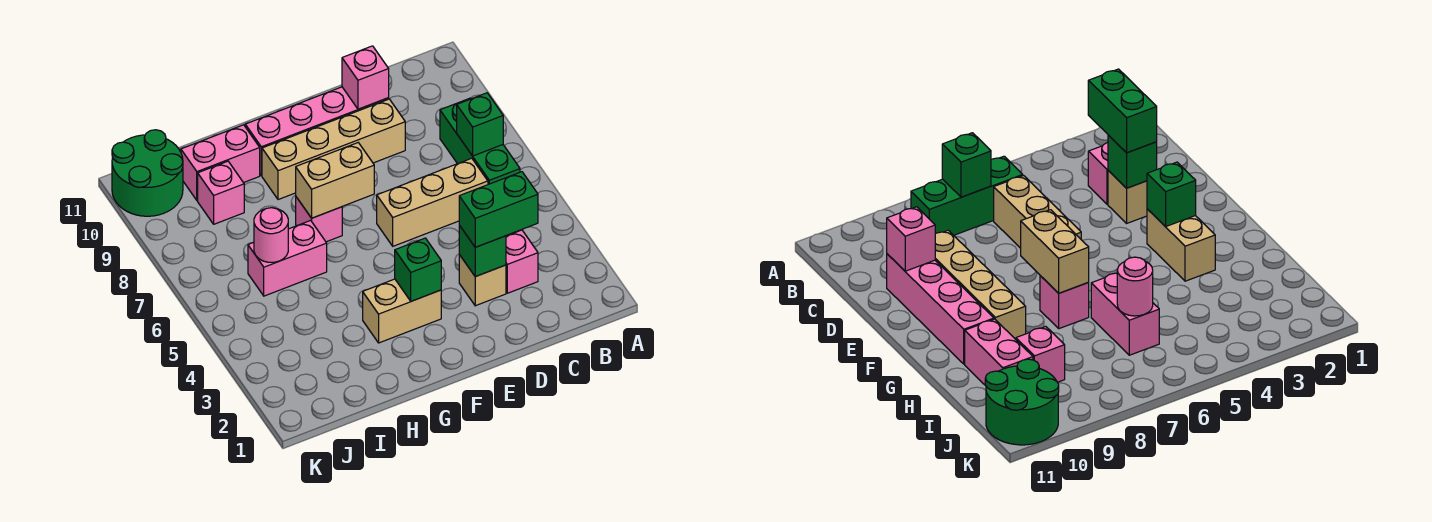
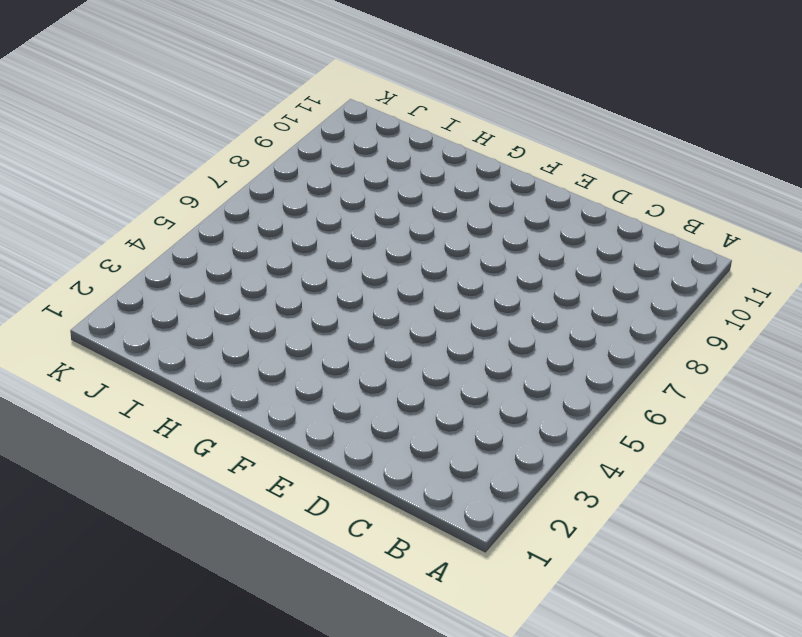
none -> green 1x3 brick [440,98,520,184]
none -> pink 1x1 brick [506,230,538,293]
none -> tan 1x3 brick [377,158,488,246]

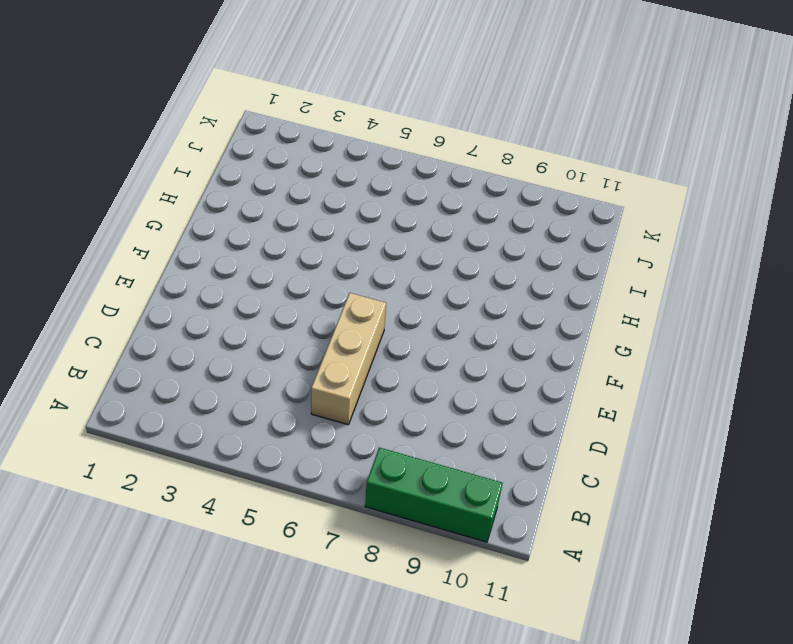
green 1x3 brick [365,448,503,542] -> green 1x3 brick moved to [440,98,520,184]
none -> pink 1x1 brick [506,230,538,293]
none -> tan 1x1 brick [459,255,506,306]
none -> tan 1x4 brick [262,99,405,200]

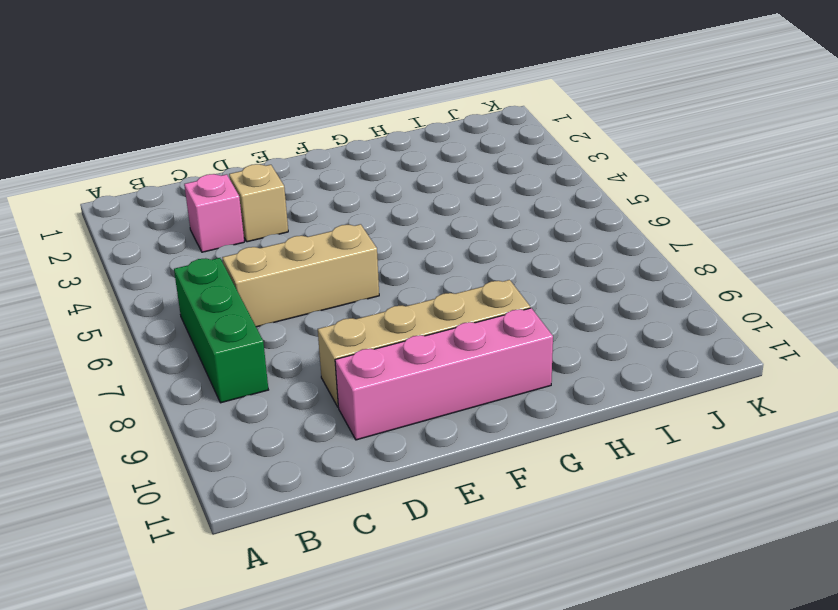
none -> tan 1x2 brick [363,279,441,343]
none -> pink 1x1 brick [296,197,342,242]
none -> pink 1x2 brick [248,220,327,296]

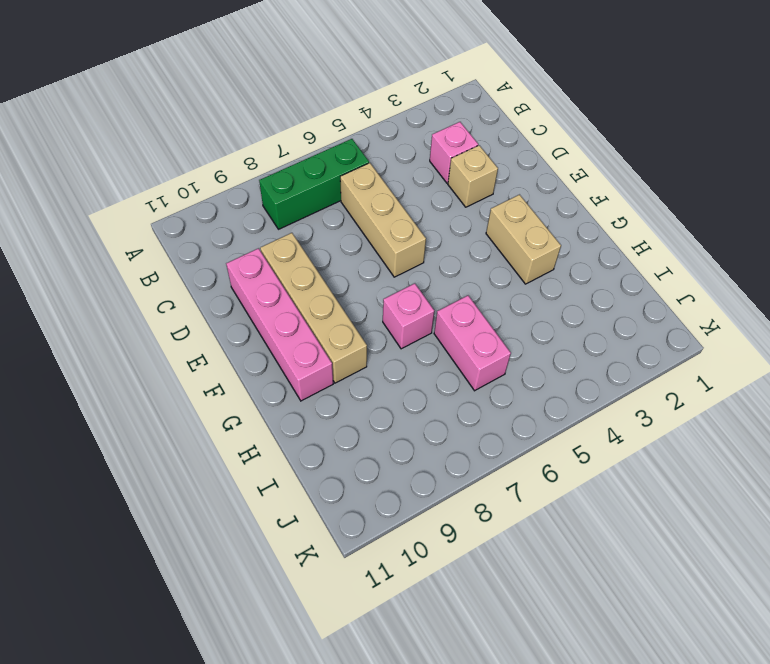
none -> pink 1x2 brick [181,125,260,200]
none -> pink 1x1 brick [198,161,244,224]
none -> green 2x2 round brick [112,130,183,216]

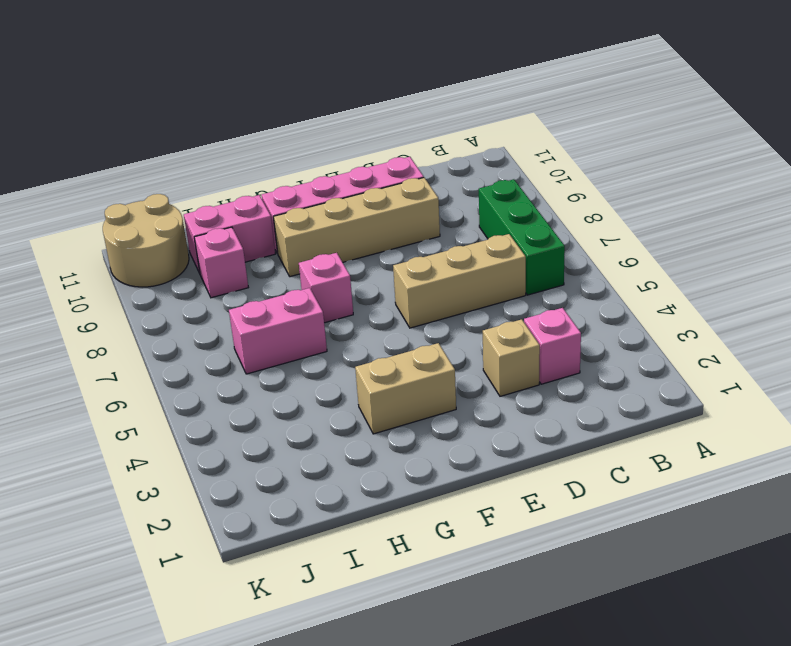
tan 2x2 round brick [103,194,189,287] -> green 2x2 round brick [112,130,183,216]
none -> green 1x1 brick [457,93,503,156]
none -> green 1x1 brick [459,225,506,277]
none -> pink 1x1 brick [342,46,389,109]

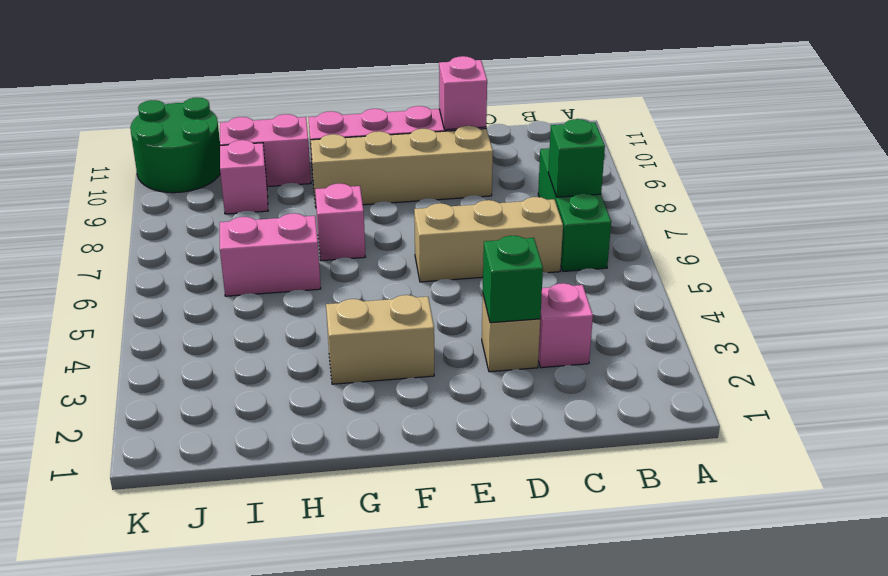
none -> green 1x1 brick [395,238,441,301]
none -> tan 1x2 brick [296,143,374,218]
none -> pink 1x1 round brick [254,208,288,262]

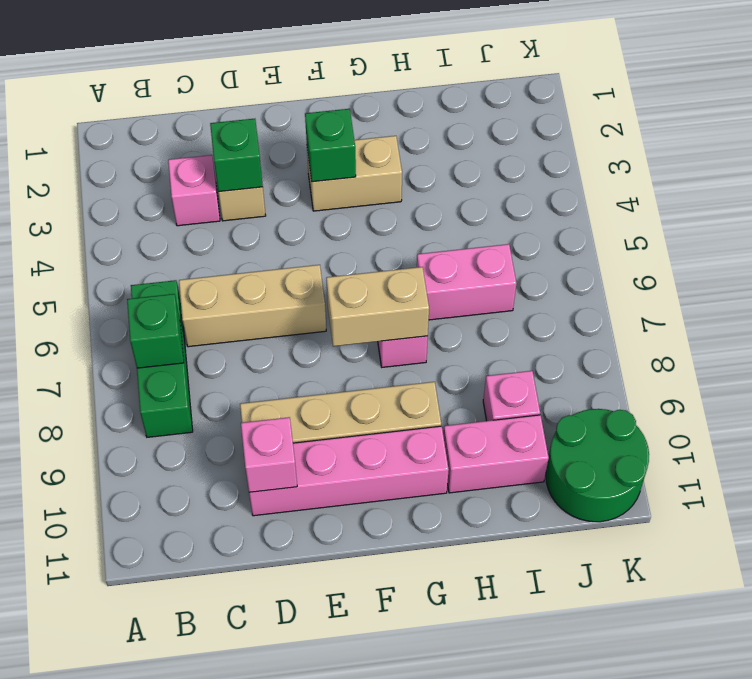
none -> pink 1x1 round brick [254,208,288,262]
none -> green 1x2 brick [459,172,538,247]

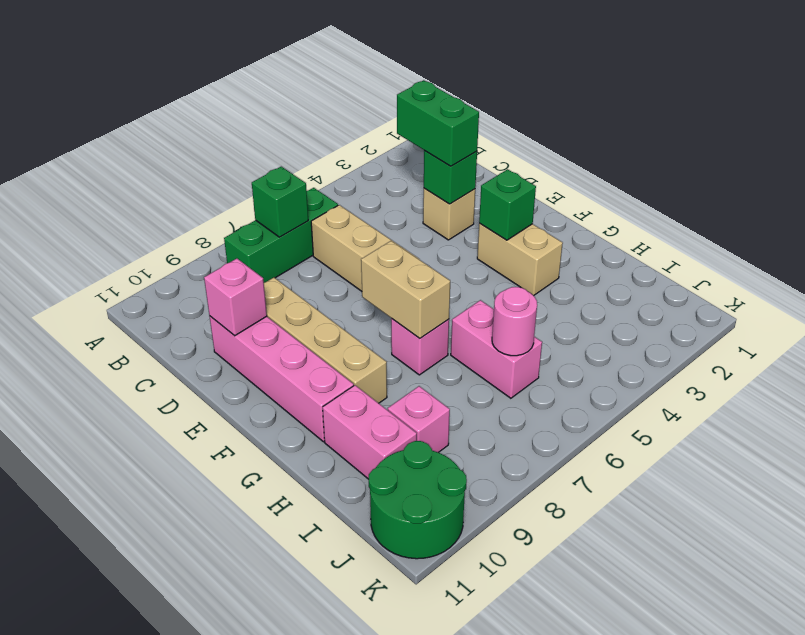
none -> pink 1x1 brick [506,230,538,293]

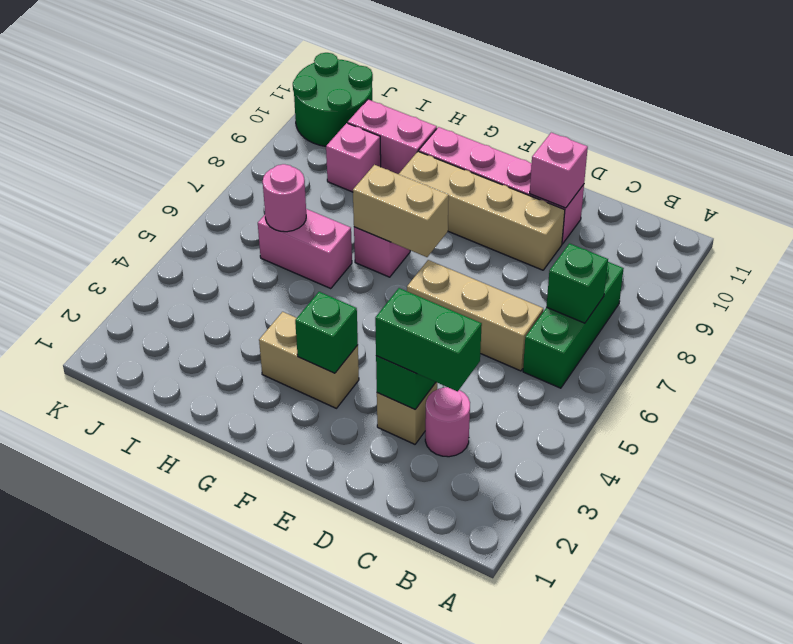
pink 1x1 round brick [425,387,470,457] -> pink 1x1 brick [506,230,538,293]

